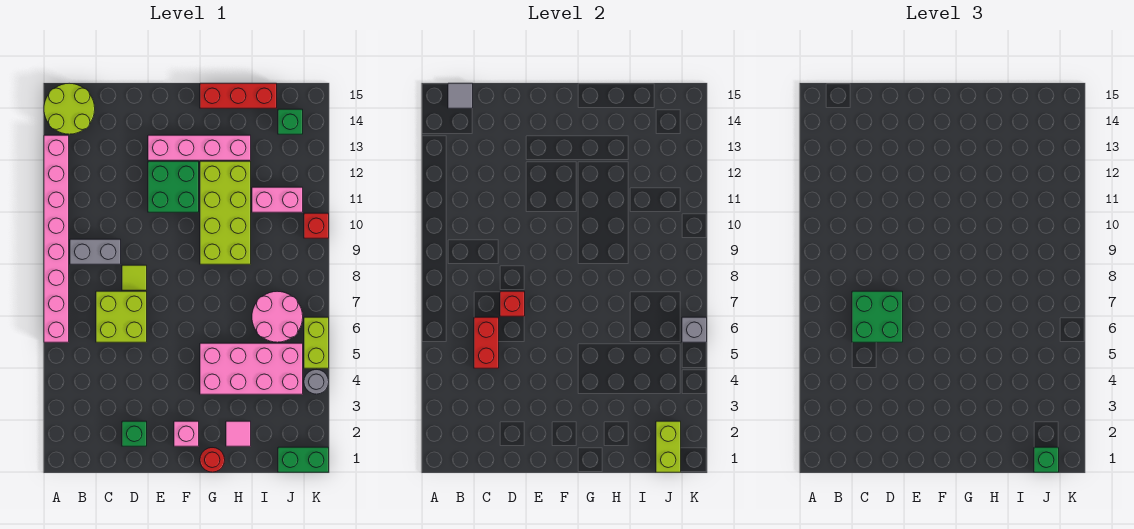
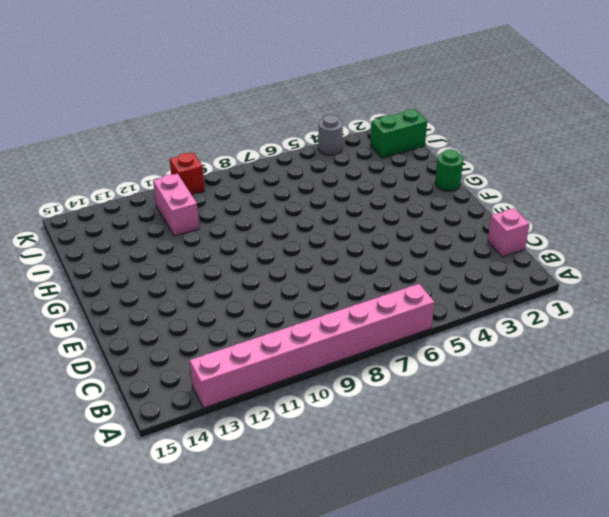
pink 1x1 brick [488,208,529,257] -> pink 1x1 brick moved to [174,421,199,446]
green 1x1 round brick [435,149,463,191] -> red 1x1 round brick [200,448,225,472]
green 1x2 brick [370,109,427,158] -> green 1x2 brick turned to [278,447,329,472]
none -> lime 2x2 round brick [44,83,95,134]
none -> grey 1x2 brick [70,239,121,264]
none -> lime 2x2 brick [96,291,147,342]

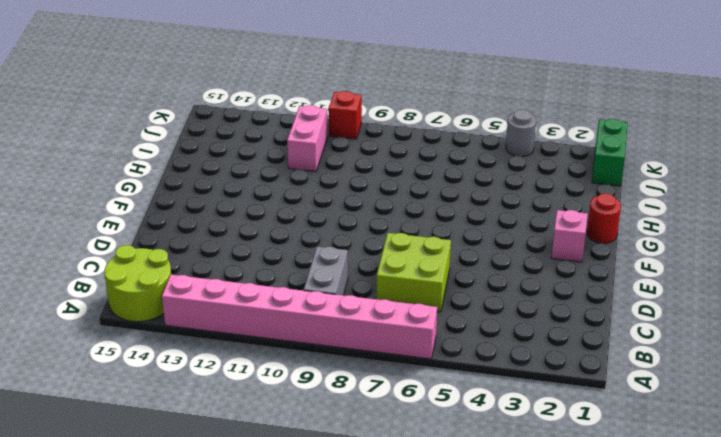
none -> green 1x1 brick [122,421,147,446]
none -> lime 1x1 tile [122,265,147,290]
none -> green 2x2 brick [148,161,199,212]

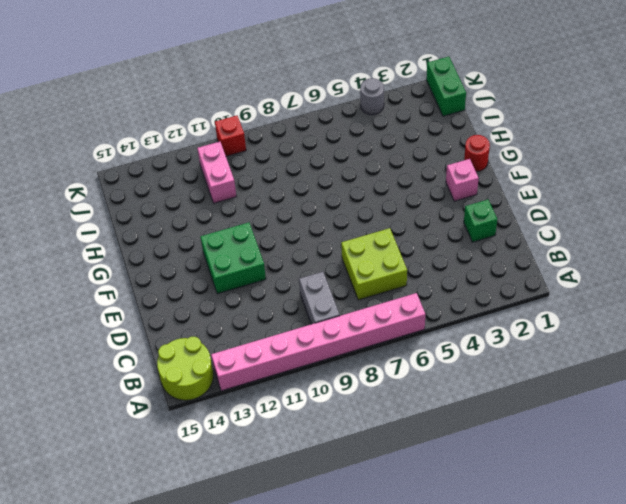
none -> lime 1x1 tile [122,265,147,290]
none -> pink 1x4 brick [148,135,251,160]
none -> pink 2x4 brick [200,343,303,394]

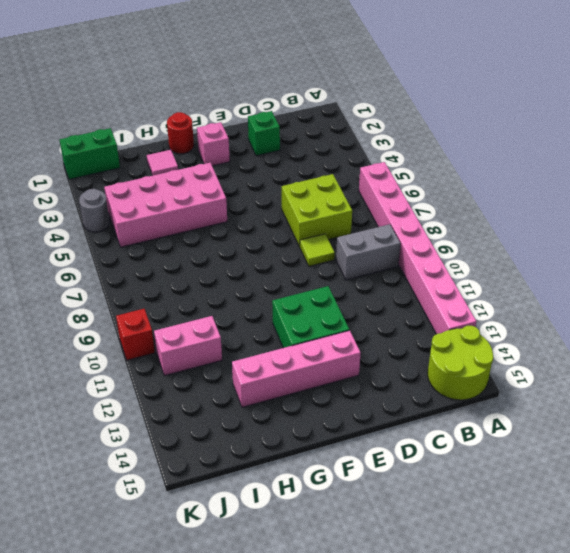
none -> lime 2x4 brick [200,161,251,264]
none -> red 1x3 brick [200,83,277,108]
none -> pink 2x2 round brick [252,291,303,342]

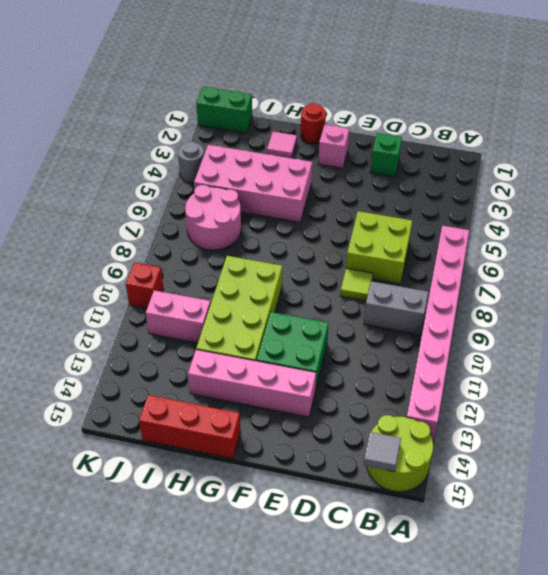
none -> green 1x1 brick [278,109,303,134]
none -> lime 1x2 brick [304,317,329,368]
none -> red 1x2 brick [474,317,499,368]

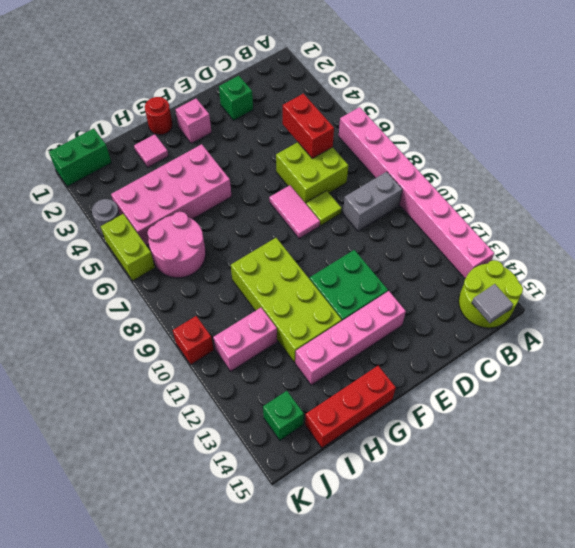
pink 1x2 tile [269,185,320,239] -> none
none -> red 1x1 brick [500,291,525,316]
none -> lime 1x2 brick [656,421,681,472]
none -> grey 1x1 brick [682,317,707,342]

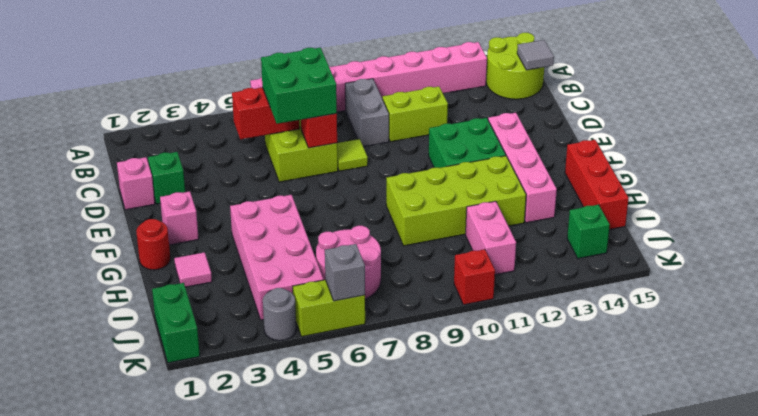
lime 1x2 brick [383,87,448,142] -> lime 1x2 brick moved to [656,421,681,472]
pink 1x1 brick [117,157,155,210] -> none
none -> green 1x1 brick [1034,447,1059,472]

